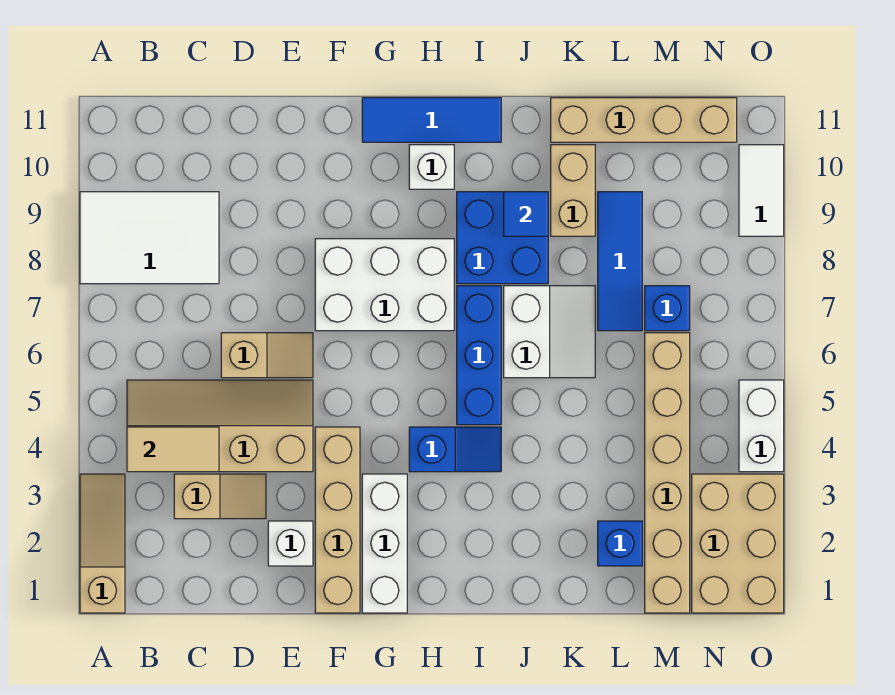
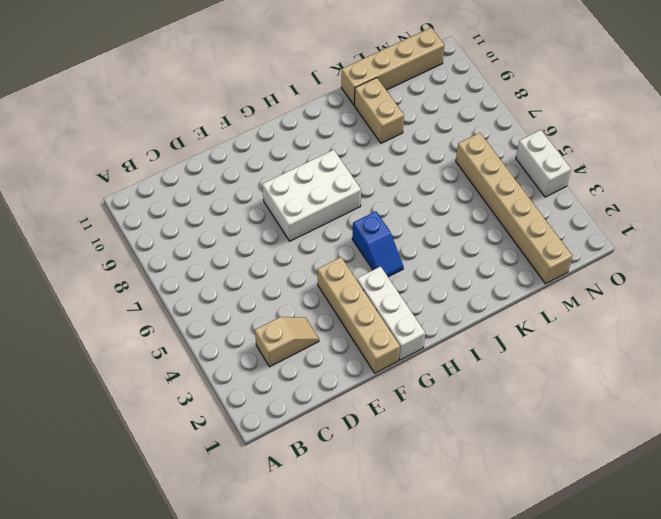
blue 1x2 slope [352,211,404,277] -> blue 1x2 slope turned to [409,427,501,472]
none -> tan 1x3 slope [80,474,125,613]
none -> white 2x3 tile [80,192,219,284]
none -> tan 2x4 slope [127,380,313,472]

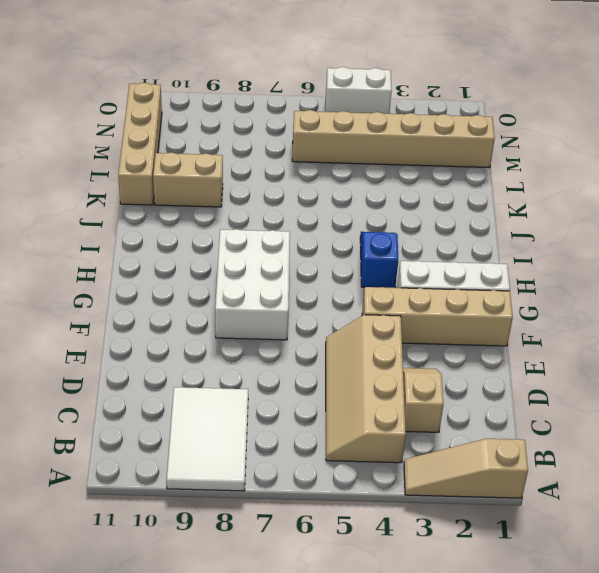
none -> tan 1x2 slope [221,333,313,378]
none -> white 1x1 brick [268,521,313,566]
none -> blue 1x3 tile [362,98,501,142]

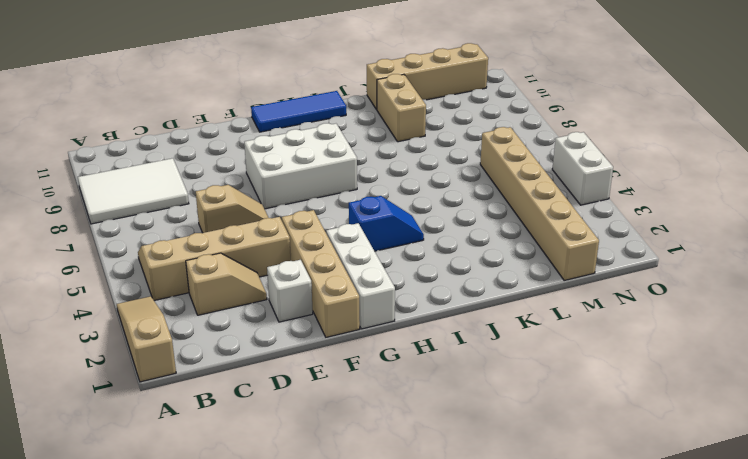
none -> white 1x1 brick [409,145,454,189]
none -> blue 1x3 brick [457,286,501,425]
none -> blue 2x2 brick [457,192,548,284]

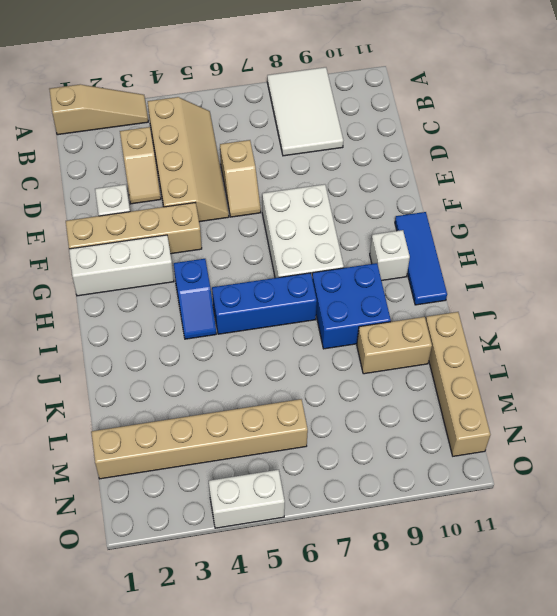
none -> white 2x2 slope [504,286,595,378]
none -> blue 1x1 brick [598,521,642,566]
none -> blue 1x3 tile [598,192,642,331]

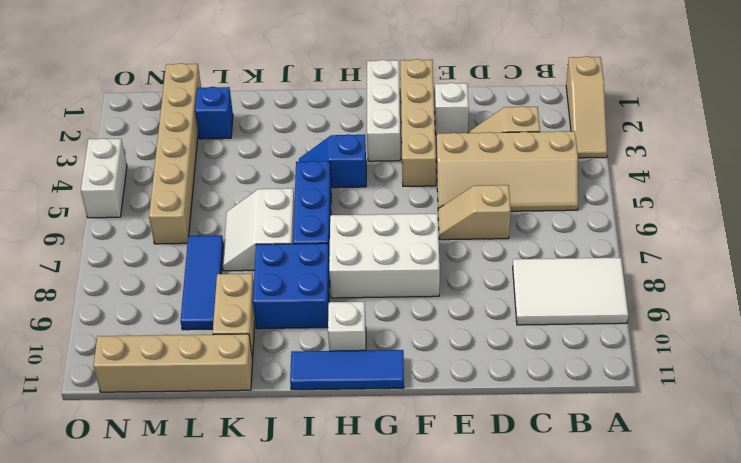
none -> blue 1x1 brick [645,286,690,331]
none -> tan 2x3 brick [692,474,784,613]
none -> white 1x2 tile [739,145,784,236]

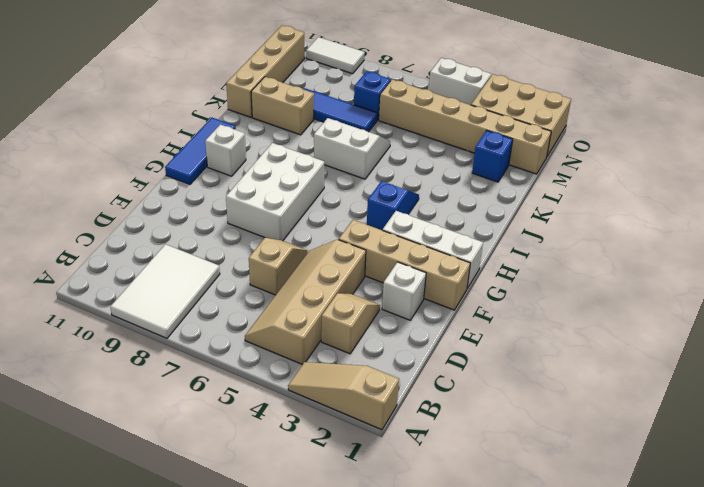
none -> blue 1x3 brick [457,286,501,425]
none -> blue 2x2 brick [457,192,548,284]
none -> tan 1x2 tile [127,427,219,472]

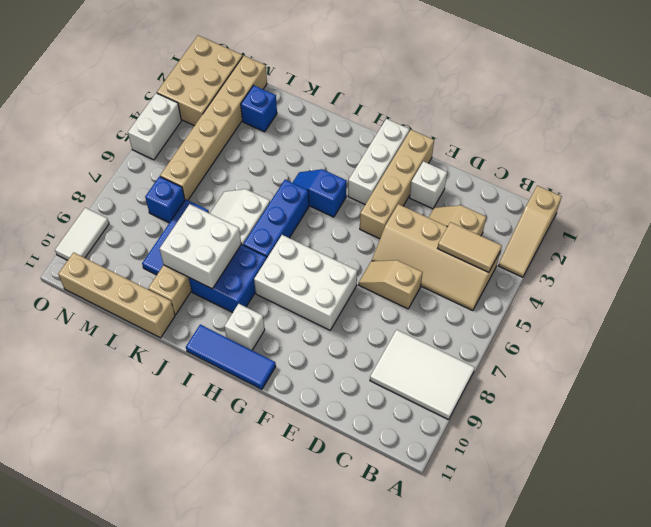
white 2x2 brick [159,204,241,289] -> blue 1x1 tile [504,192,548,236]

